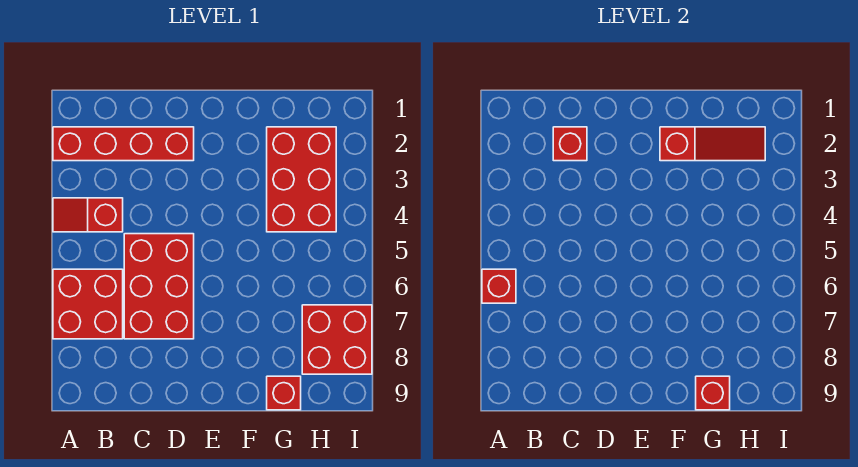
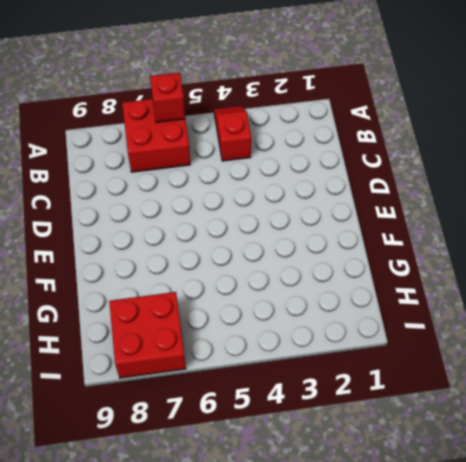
none -> red 1x4 brick [53,127,194,161]
none -> red 2x3 brick [124,234,194,339]

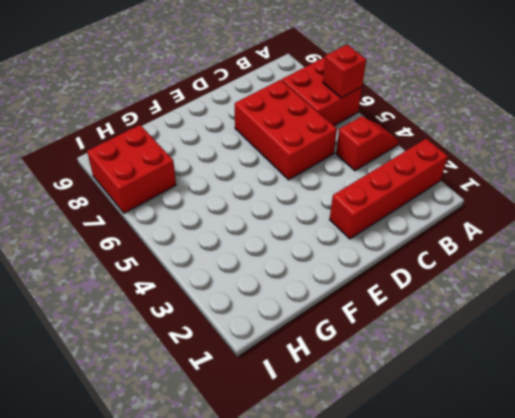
none -> red 2x3 brick [267,127,336,232]
none -> red 1x1 brick [267,376,301,410]

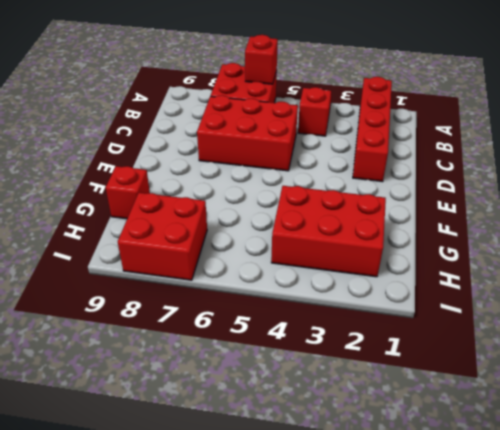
none -> red 1x1 brick [553,127,587,161]
none -> red 1x3 slope [660,127,765,161]

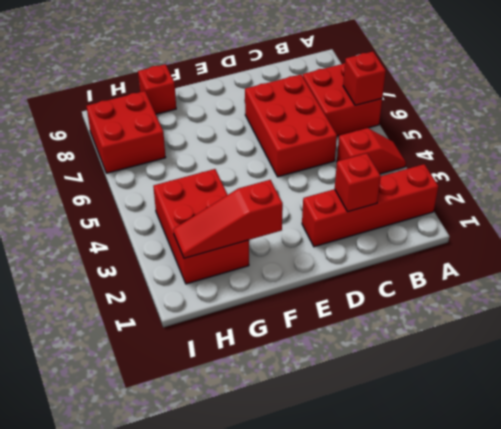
none -> red 1x1 brick [696,376,730,410]

